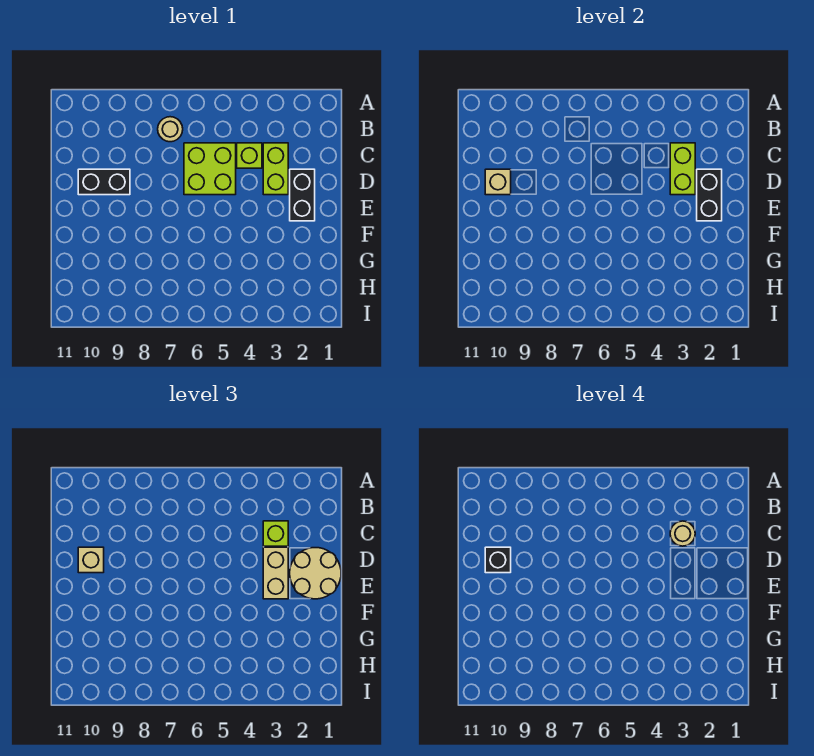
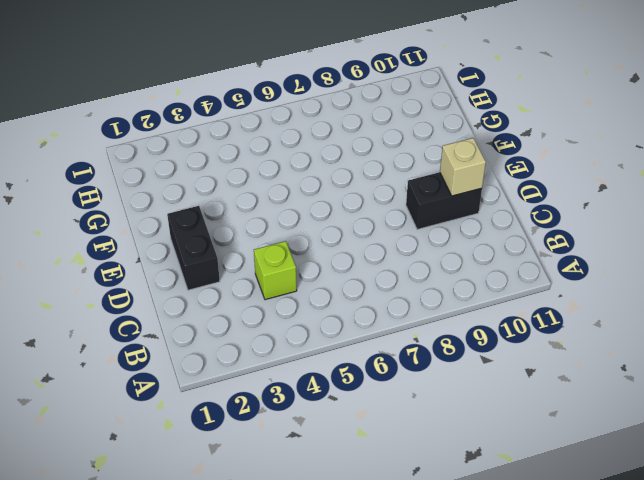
none -> tan 1x1 round brick [158,117,183,142]
none -> lime 1x2 brick [263,143,288,195]
none -> lime 2x2 brick [184,143,236,195]

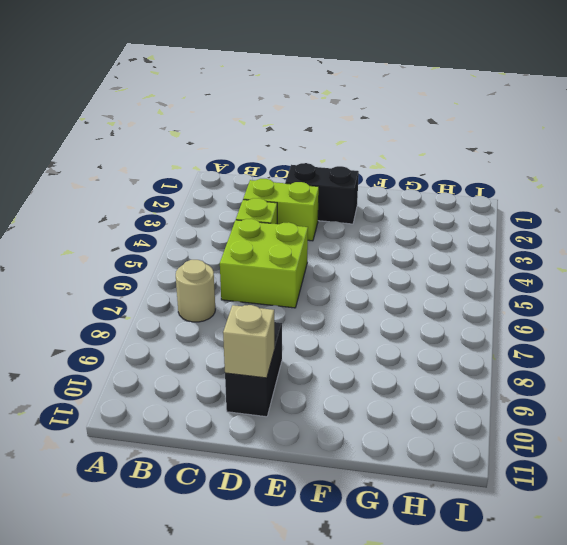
none -> lime 1x2 brick [670,143,695,195]
none -> black 1x2 brick [697,169,722,221]
none -> lime 1x1 brick [263,521,288,546]

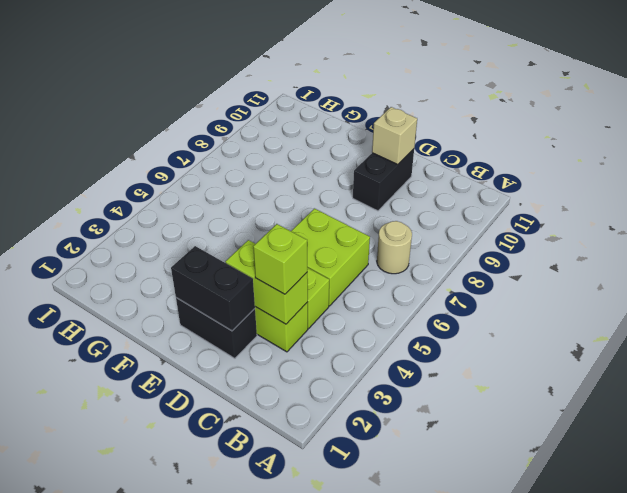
none -> tan 2x2 round brick [290,548,341,599]
none -> tan 1x2 brick [263,547,288,599]
none -> tan 1x1 brick [78,547,104,573]

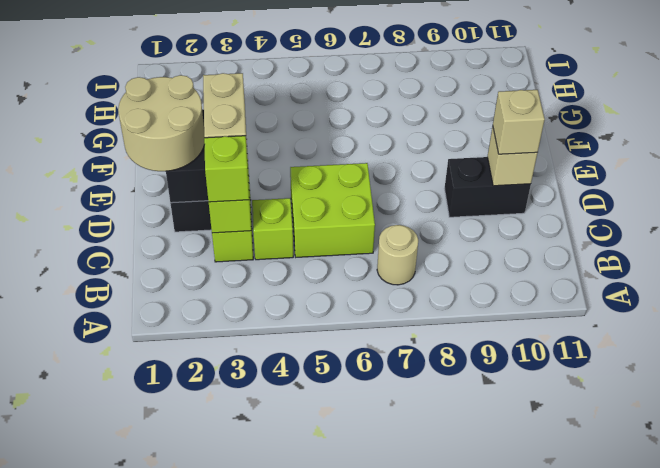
none -> tan 1x1 round brick [670,521,695,546]
none -> black 1x1 brick [485,547,511,573]

